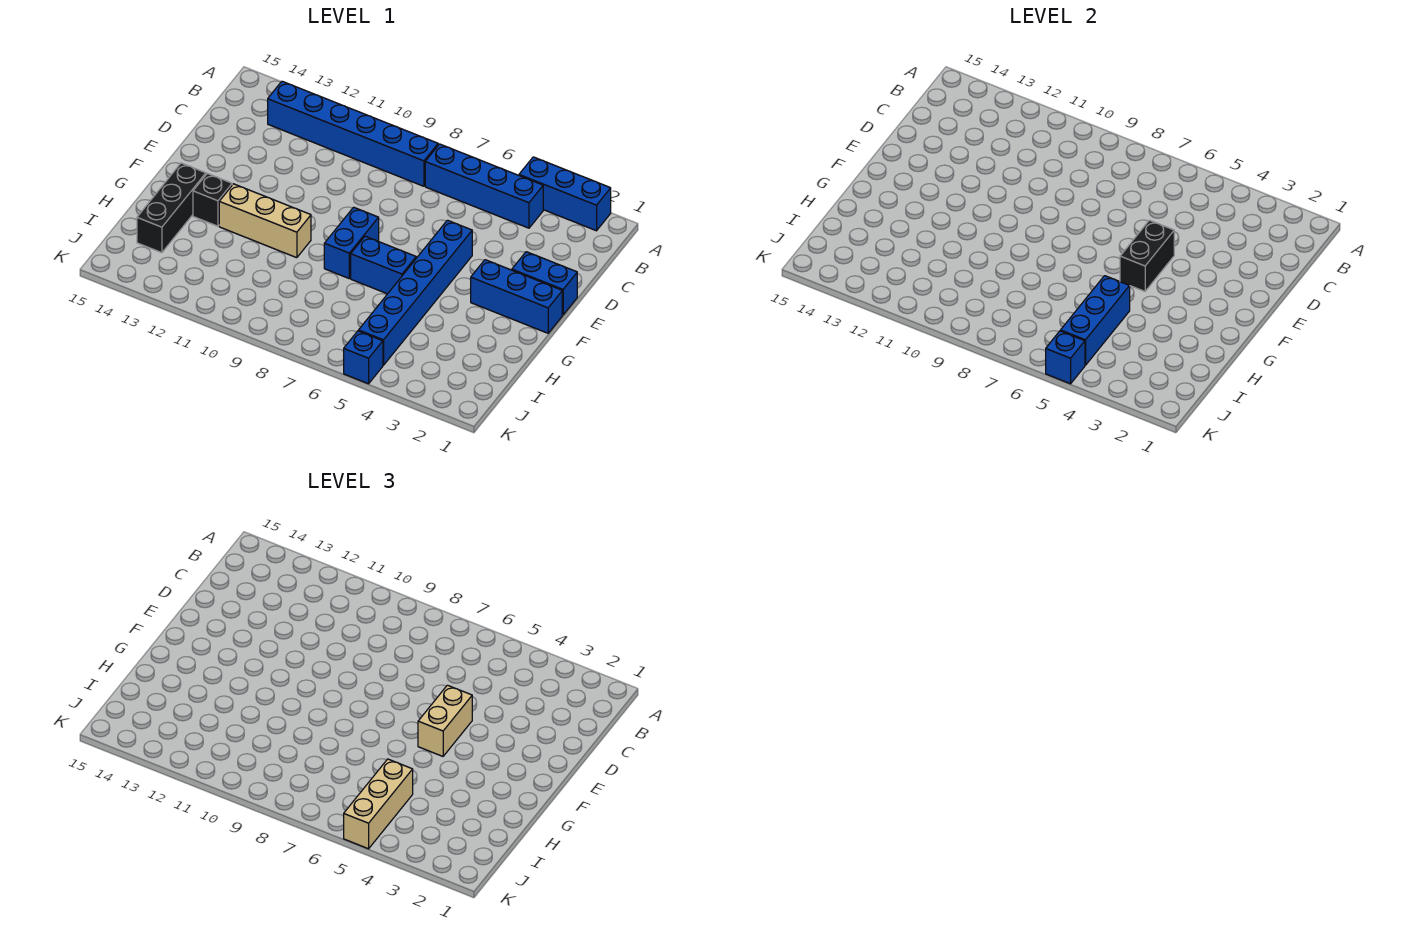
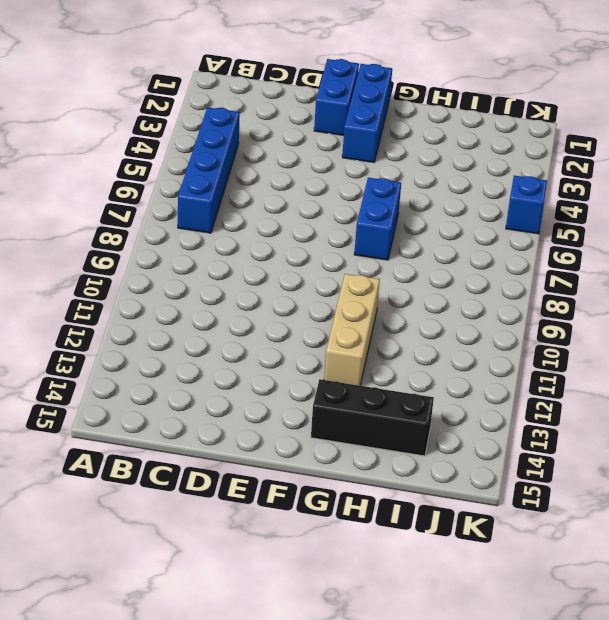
none -> blue 1x3 brick [519,157,611,231]
none -> blue 1x6 brick [268,81,438,186]
none -> blue 1x6 brick [359,220,472,365]

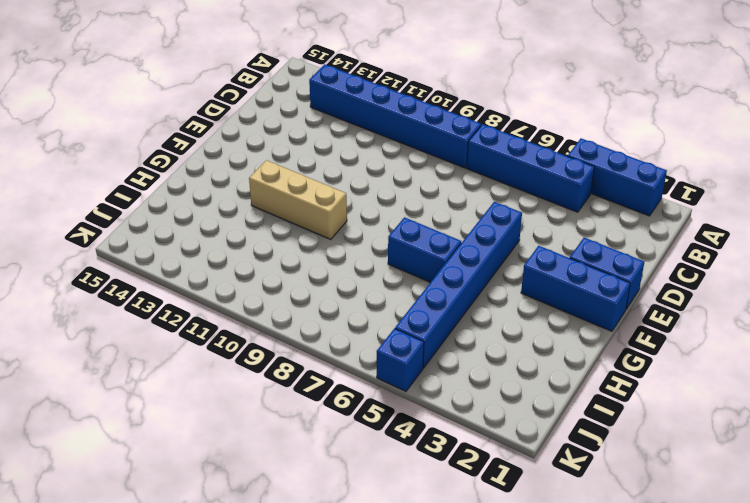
none -> blue 1x2 brick [324,207,379,278]
none -> black 1x1 brick [193,173,232,226]
none -> black 1x3 brick [137,163,206,253]

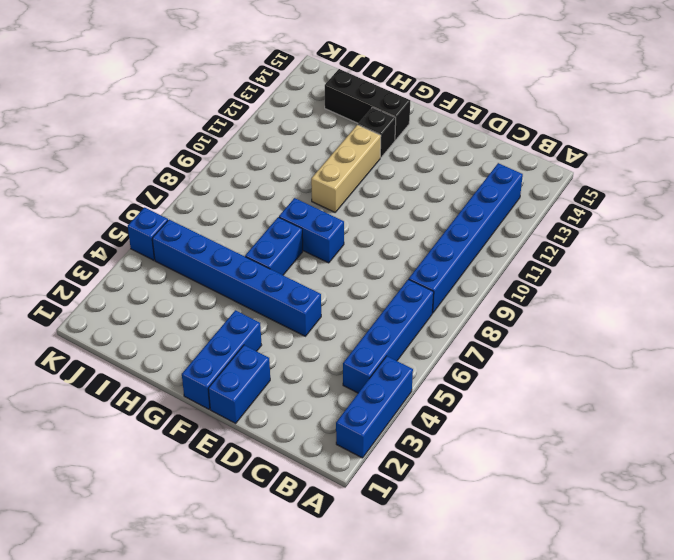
none -> black 1x2 brick [1120,220,1174,291]
none -> blue 1x3 brick [1061,276,1130,365]
none -> blue 1x1 brick [1046,331,1085,384]

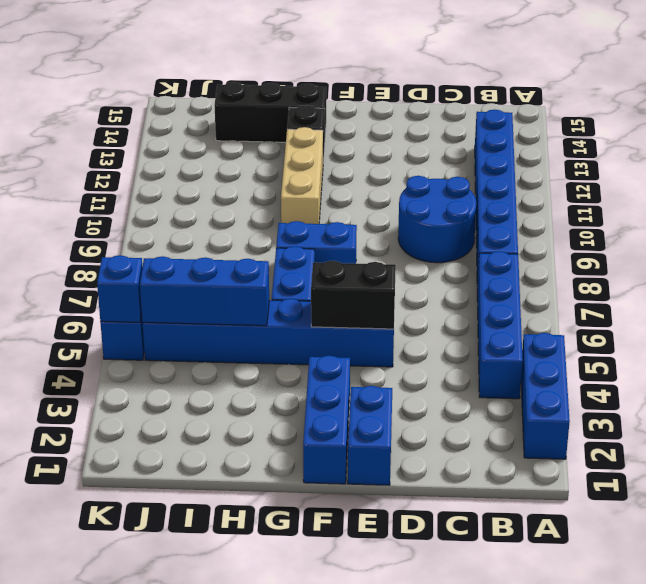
blue 2x2 round brick [398,176,476,263] -> none
none -> tan 1x2 brick [418,685,472,756]
none -> tan 1x3 brick [344,759,413,849]

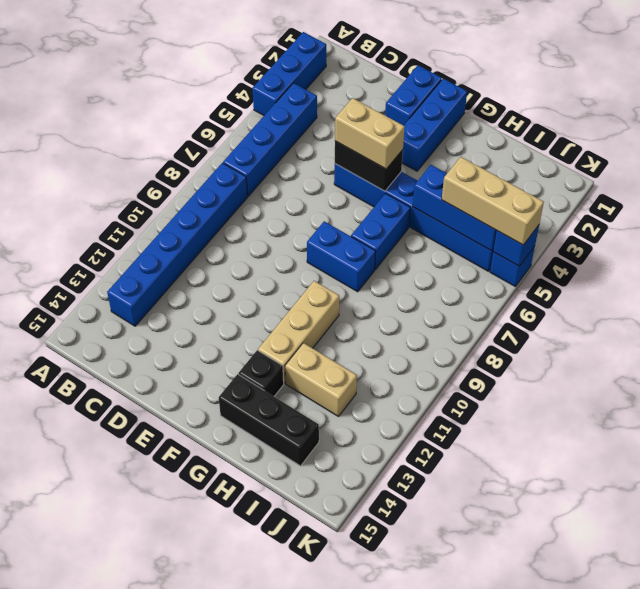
tan 1x2 brick [285,343,357,417] -> none

